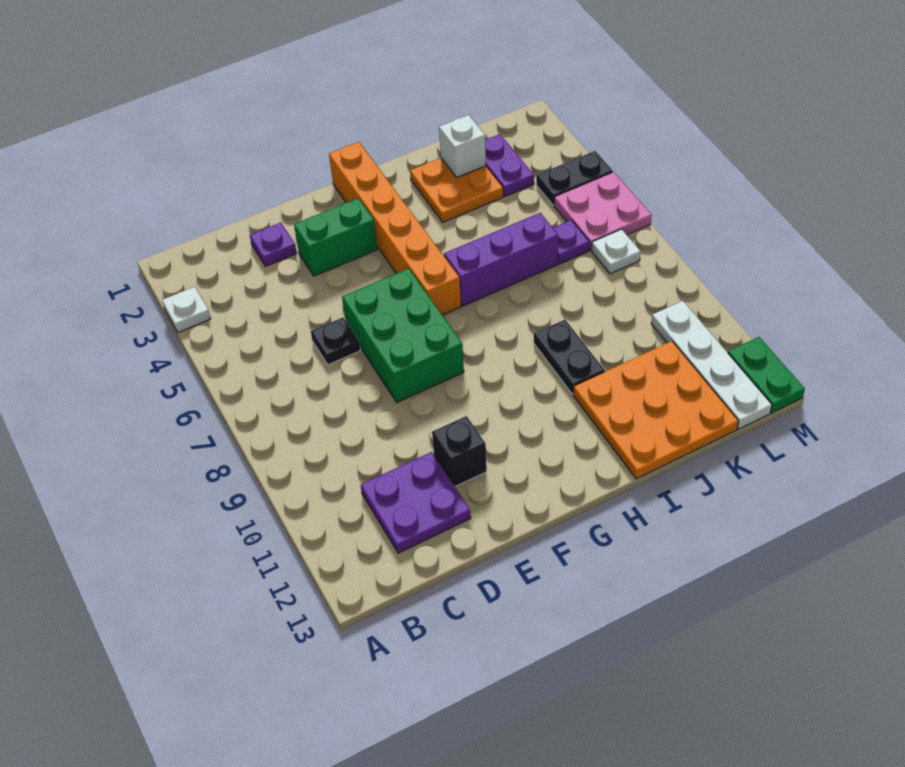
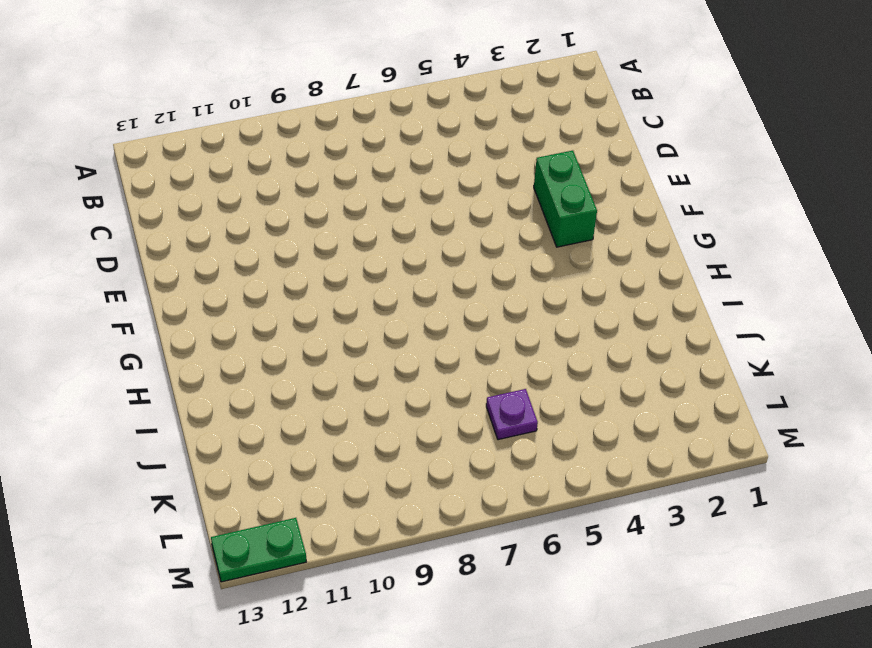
none -> white 1x1 plate [162,287,211,333]
none -> purple 2x2 plate [361,452,471,553]
none -> purple 1x1 plate [250,223,297,266]

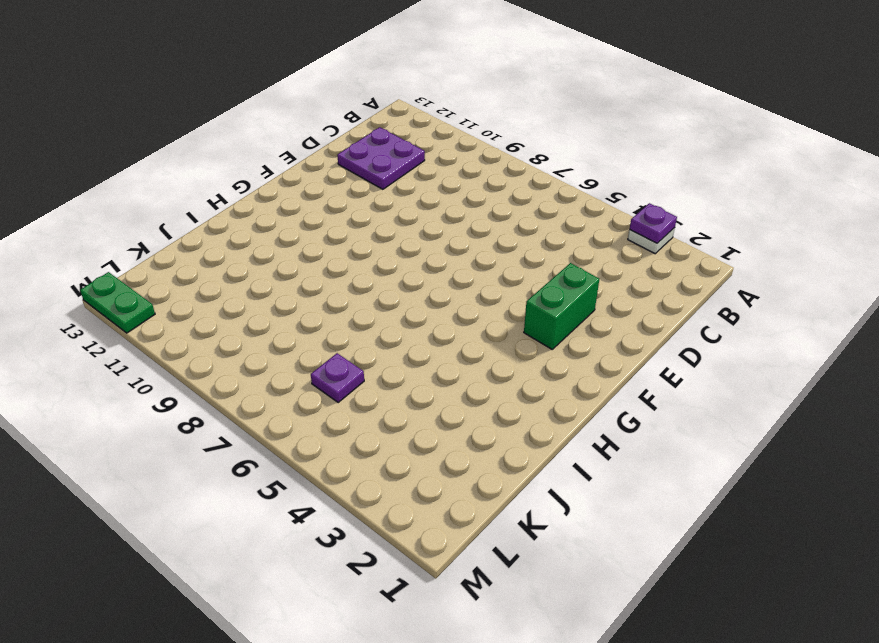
purple 1x1 plate [630,203,677,243] -> purple 1x1 plate moved to [250,223,297,266]
none -> black 1x1 plate [311,318,360,365]
none -> green 2x3 brick [342,268,464,402]
none -> black 1x1 brick [432,416,487,486]

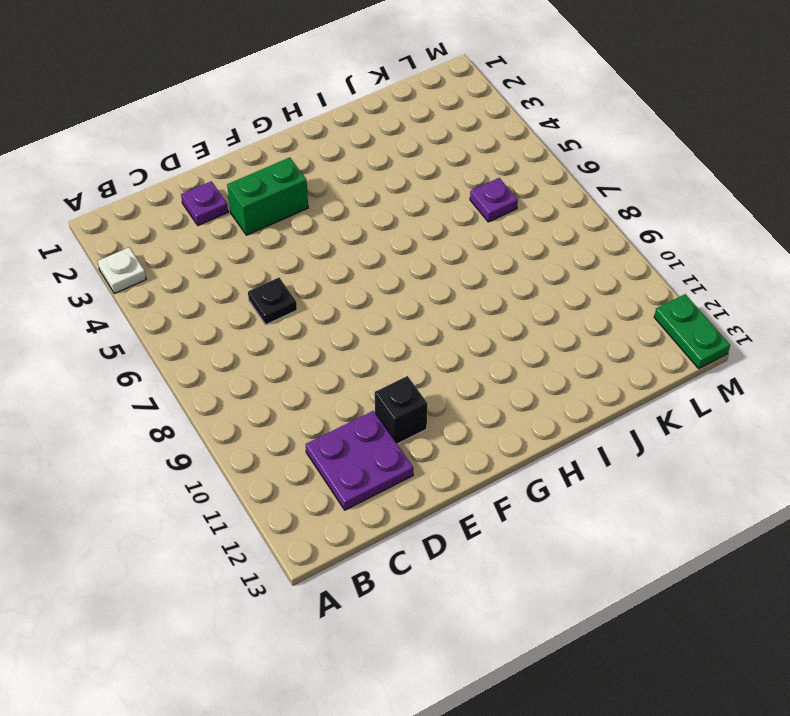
none -> green 2x3 brick [342,268,464,402]
none -> orange 1x6 brick [329,142,461,315]
none -> purple 1x3 brick [444,213,558,306]

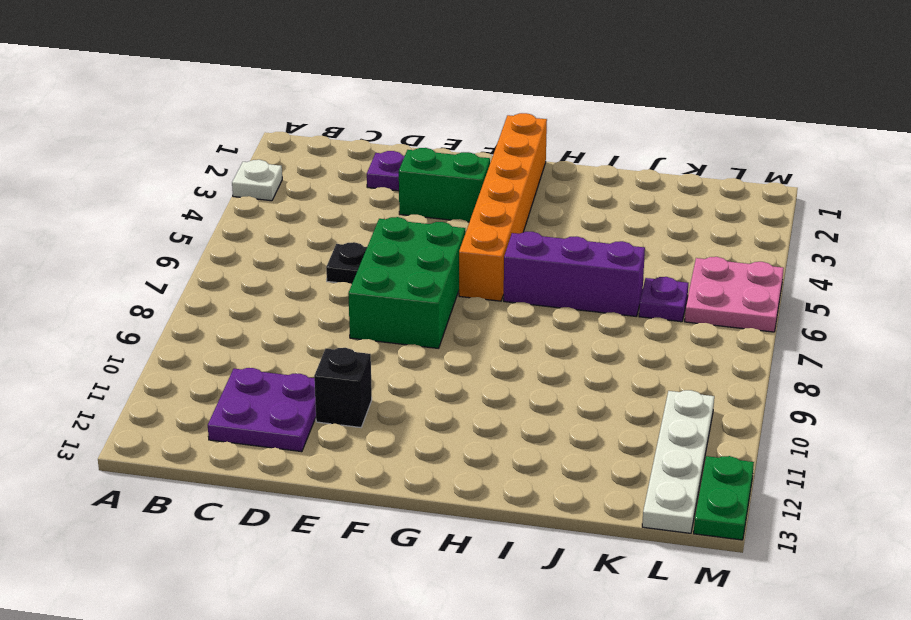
none -> orange 2x2 plate [410,158,503,222]
none -> black 1x2 plate [534,320,605,394]
none -> orange 3x3 plate [573,341,738,479]

